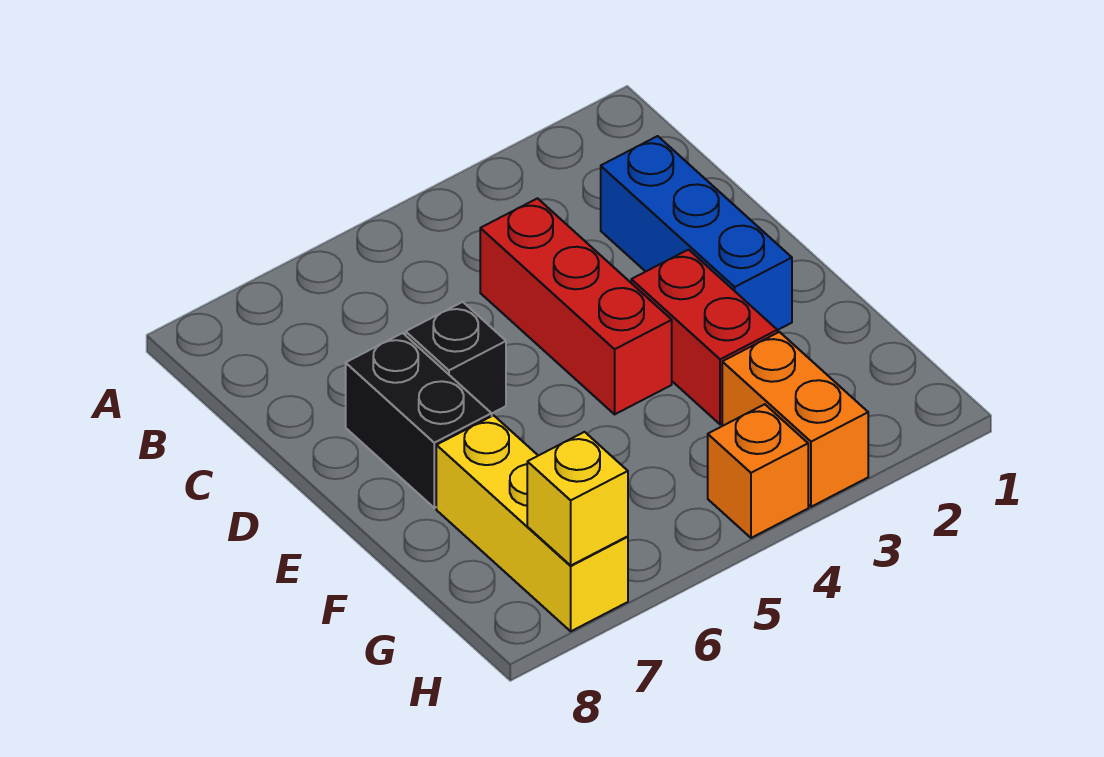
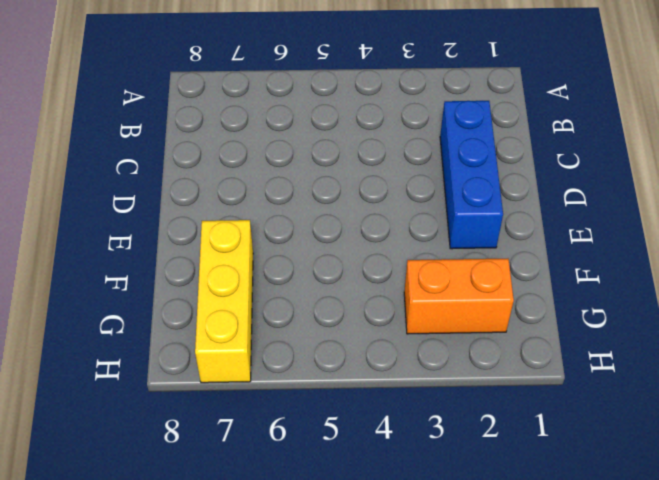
orange 1x2 brick [404,259,514,334] -> orange 1x2 brick turned to [722,332,868,507]
none -> red 1x3 brick [480,198,672,414]
none -> black 1x1 brick [406,302,506,413]

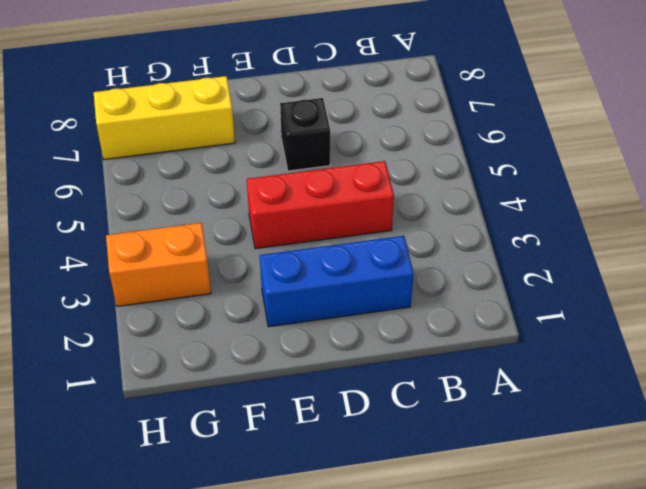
none -> black 1x2 brick [346,333,492,508]
none -> red 1x2 brick [631,250,777,424]

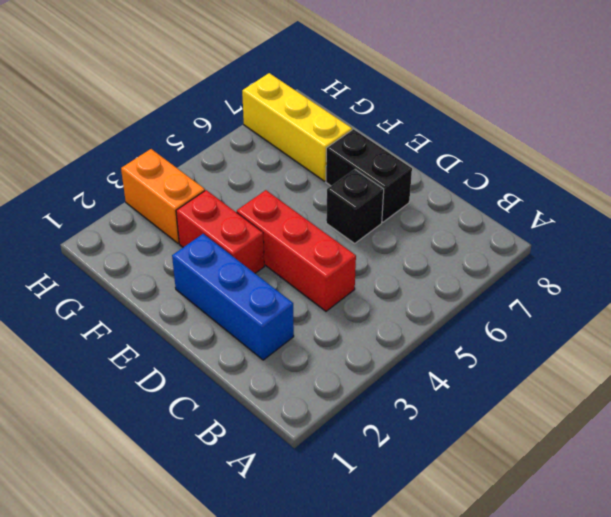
none -> orange 1x1 brick [708,404,808,538]
none -> yellow 1x1 brick [527,432,628,565]

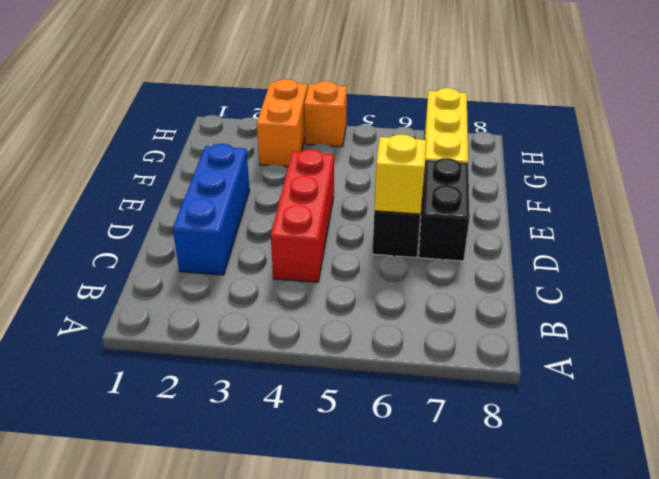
yellow 1x1 brick [374,135,426,214] -> yellow 1x1 brick moved to [527,432,628,565]
none -> red 1x2 brick [631,250,777,424]

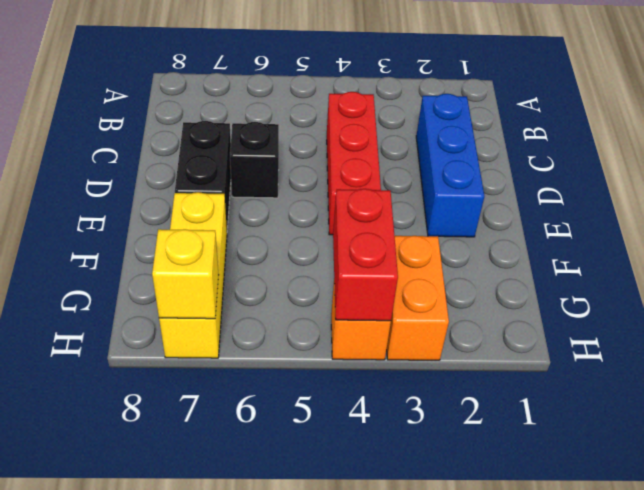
red 1x2 brick [333,189,398,321] -> red 1x2 brick moved to [631,250,777,424]

